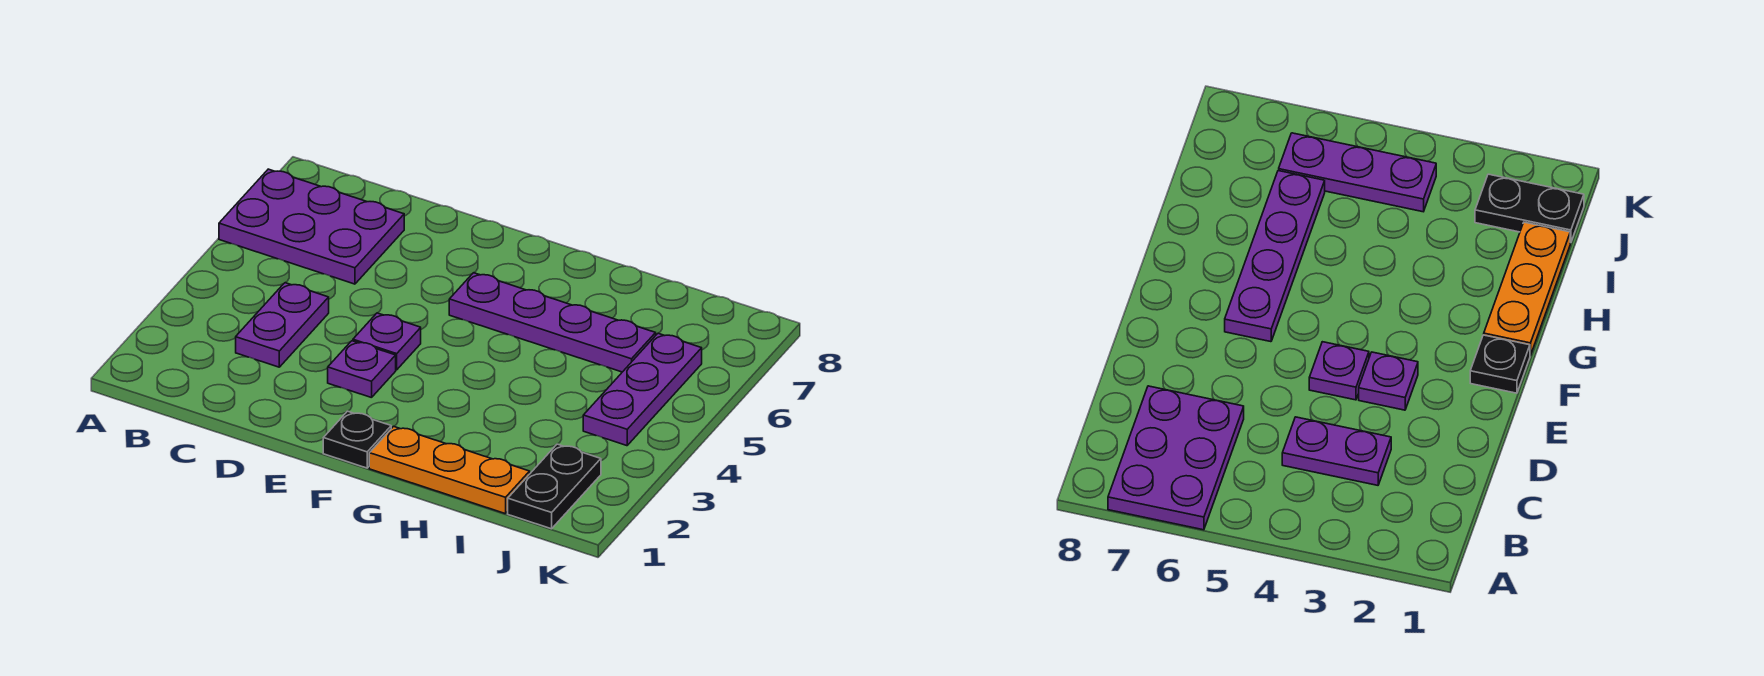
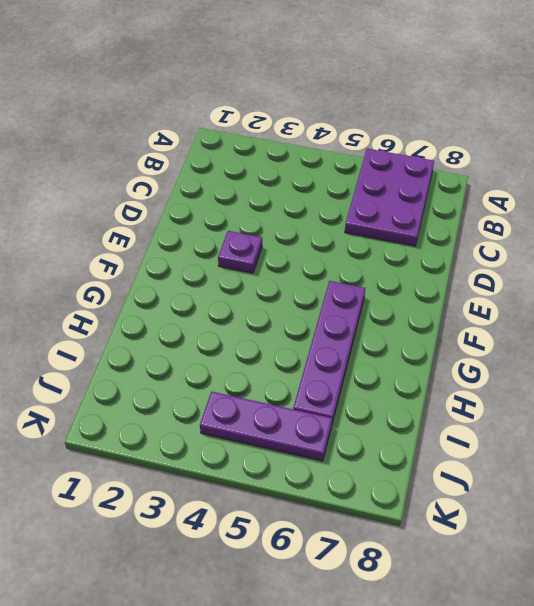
none -> purple 1x2 plate [236,283,329,367]
none -> purple 1x1 plate [353,313,421,370]

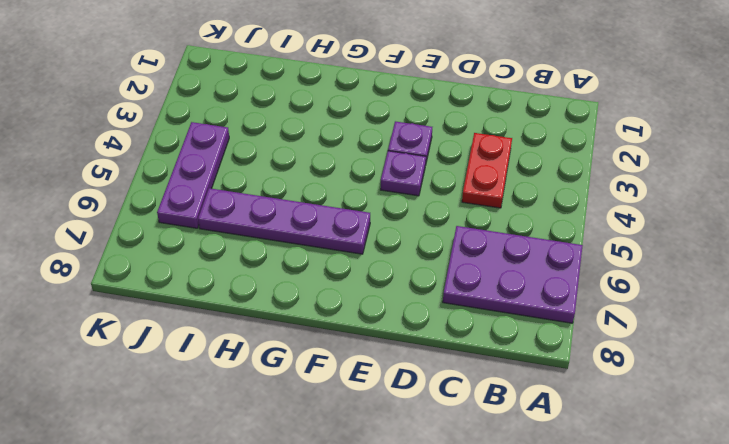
red 1x2 plate [462,133,512,208] -> purple 1x2 plate [236,283,329,367]
none -> black 1x1 plate [323,411,391,468]
none -> orange 1x3 plate [369,426,530,514]

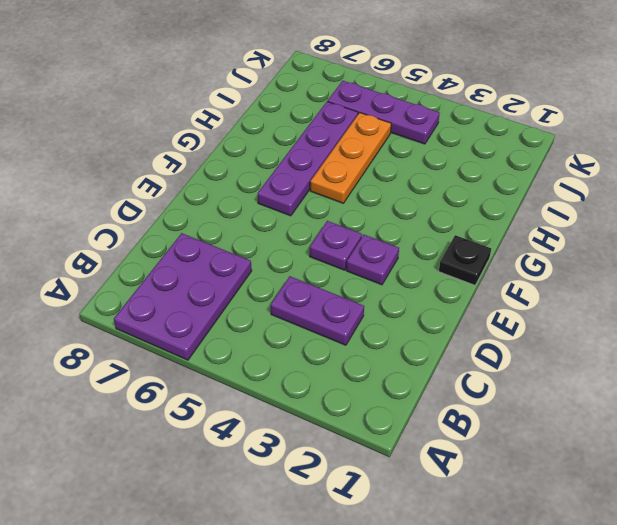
orange 1x3 plate [310,113,391,203] -> orange 1x3 plate moved to [369,426,530,514]
none -> black 1x2 plate [508,444,601,529]

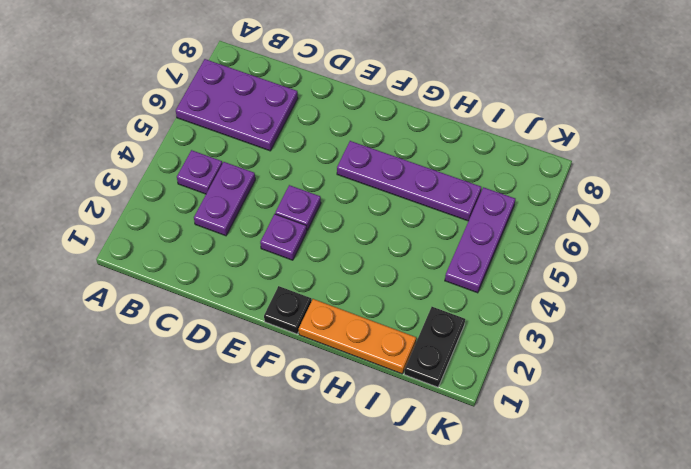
purple 1x1 plate [177,150,222,194] -> none

